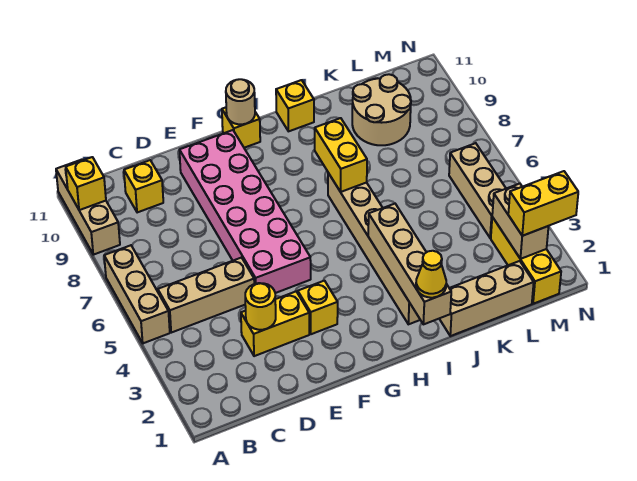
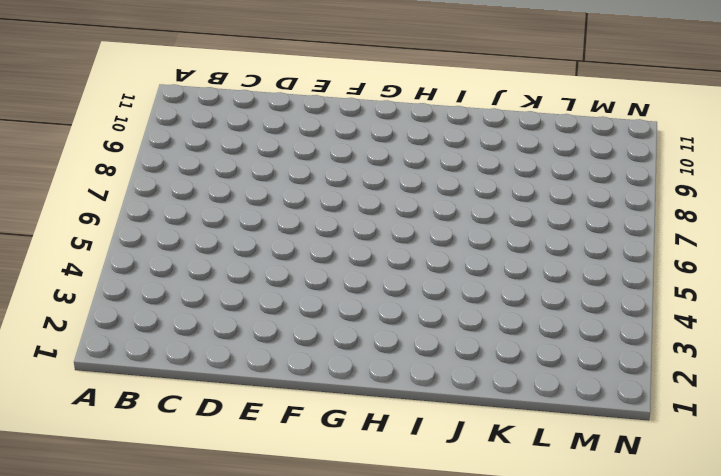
none -> tan 1x3 brick [104,245,170,343]
none -> tan 1x3 brick [56,159,120,255]
none -> tan 1x3 brick [158,258,254,333]

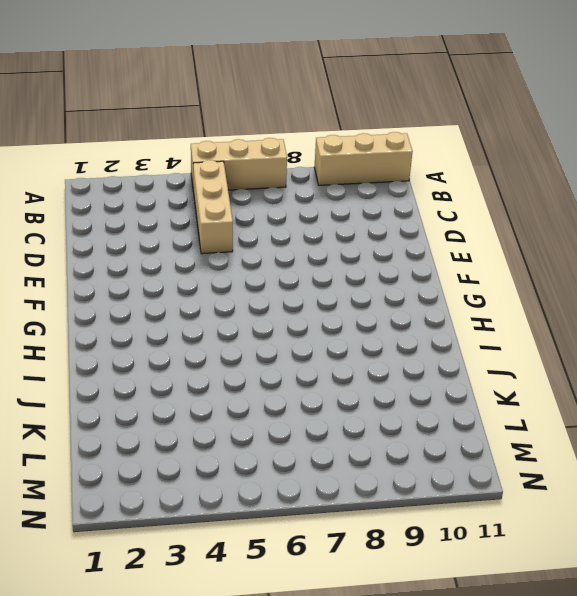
none -> yellow 1x1 brick [124,160,163,213]
none -> yellow 1x2 brick [241,291,309,356]
none -> pink 2x6 brick [179,130,311,293]

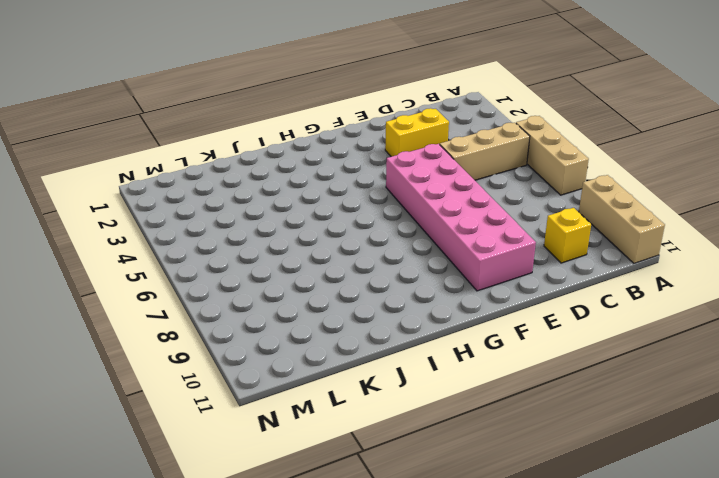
none -> yellow 1x1 brick [298,281,338,334]
none -> yellow 1x1 brick [222,107,260,148]
none -> tan 1x6 brick [328,173,420,324]

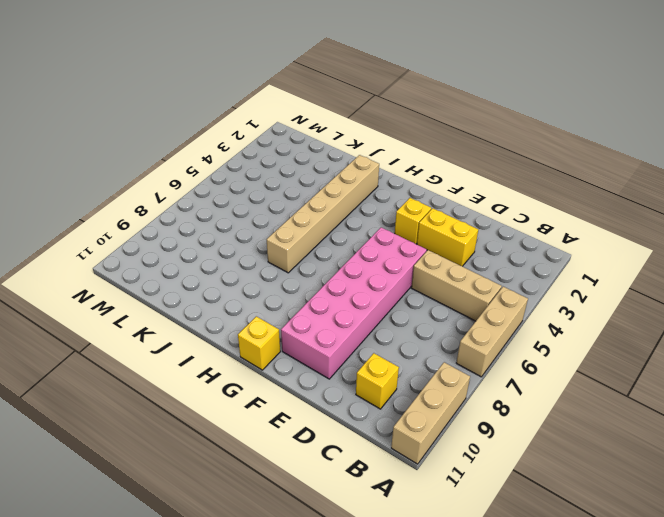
none -> yellow 1x1 brick [276,80,314,131]
none -> tan 1x3 brick [439,261,534,336]
none -> tan 2x2 round brick [352,74,411,145]

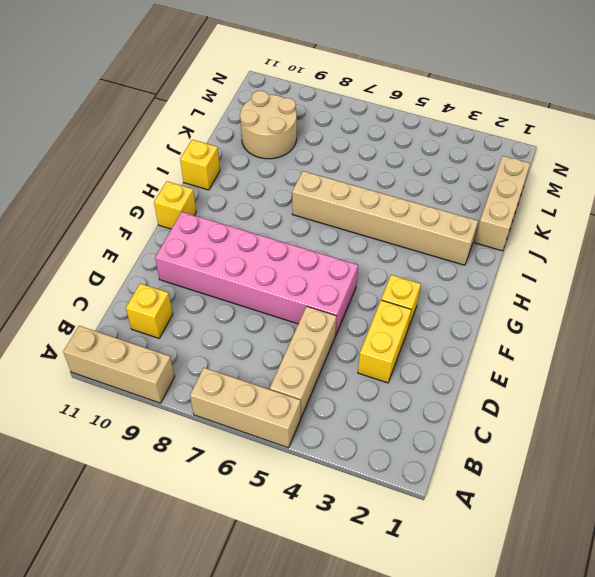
none -> yellow 1x3 brick [491,217,561,304]
none -> tan 1x3 brick [449,143,506,238]
none -> yellow 1x1 brick [66,157,106,210]

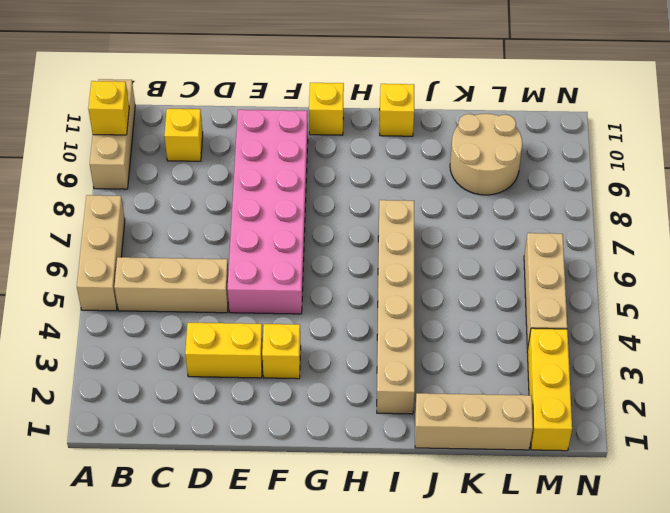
none -> yellow 1x1 round brick [245,283,276,330]
none -> tan 1x1 round brick [226,79,255,124]
none -> tan 1x4 brick [368,204,451,324]

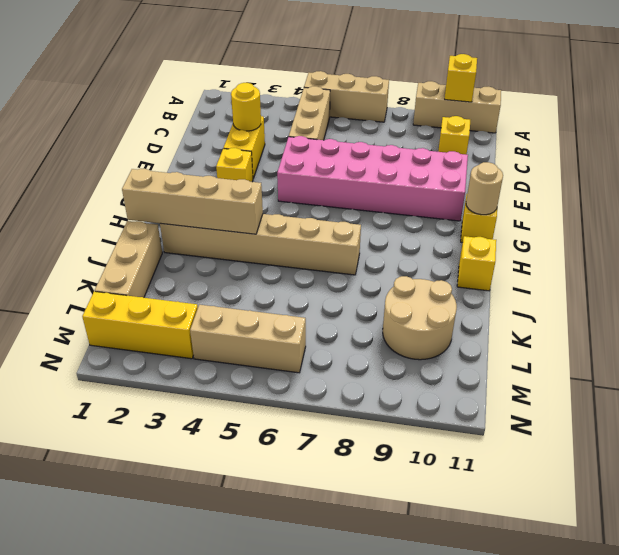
none -> yellow 1x2 brick [315,118,367,192]
none -> tan 1x2 brick [492,184,549,259]
none -> yellow 1x1 cone [416,251,446,298]

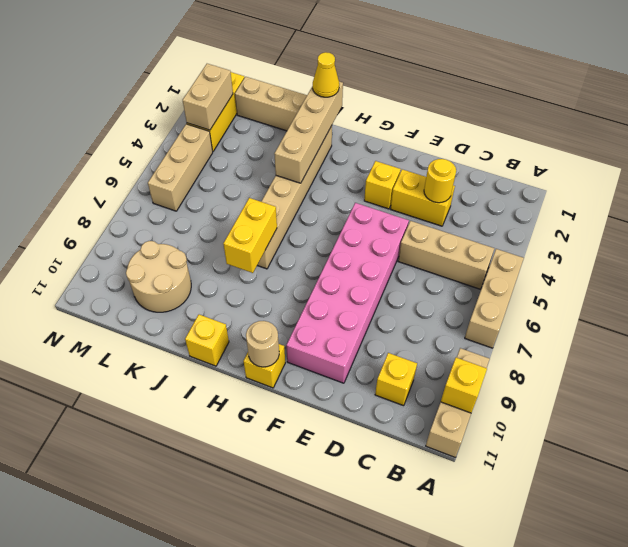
none -> yellow 1x2 brick [508,171,578,236]

